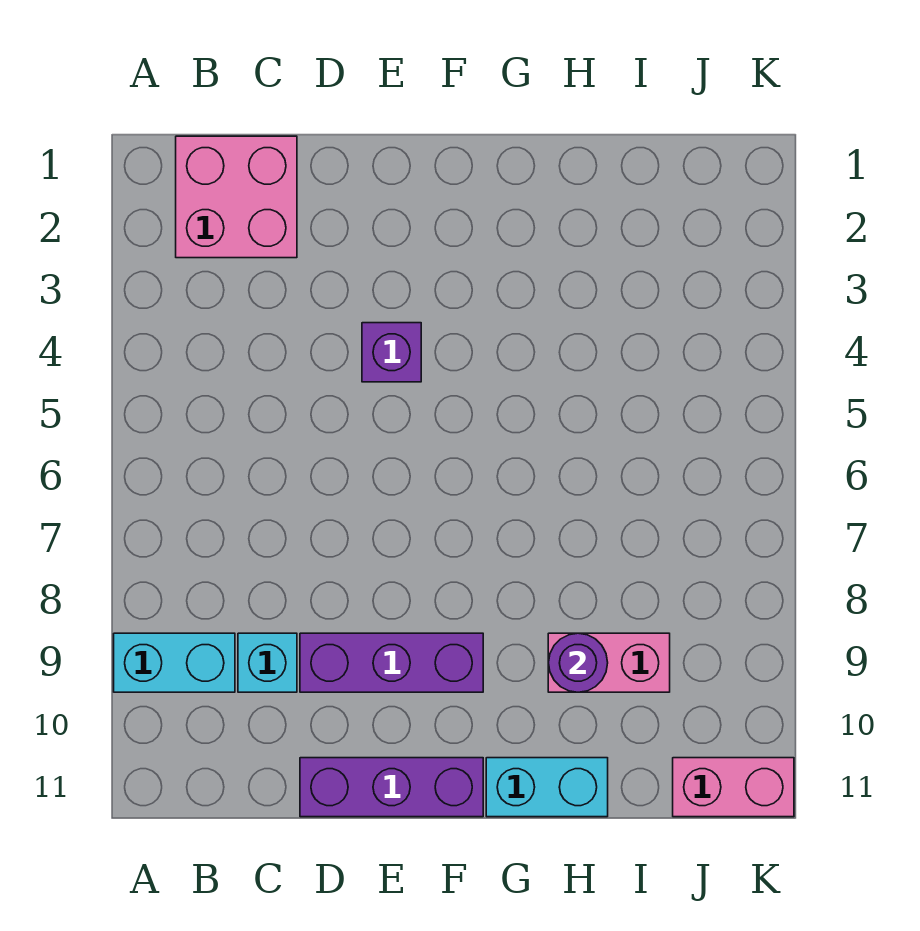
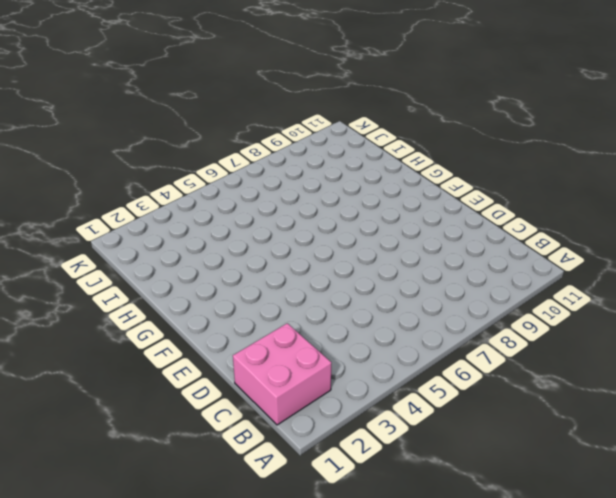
none -> cyan 1x2 brick [114,633,235,692]
none -> cyan 1x1 brick [238,633,297,692]

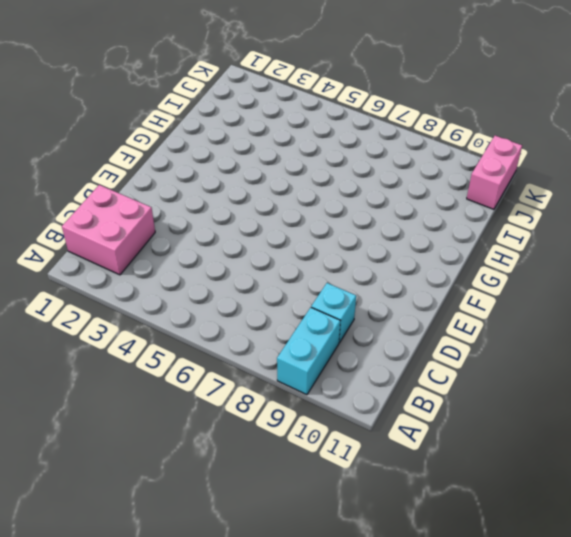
none -> purple 1x3 brick [300,633,483,692]
none -> purple 1x3 brick [300,758,483,817]

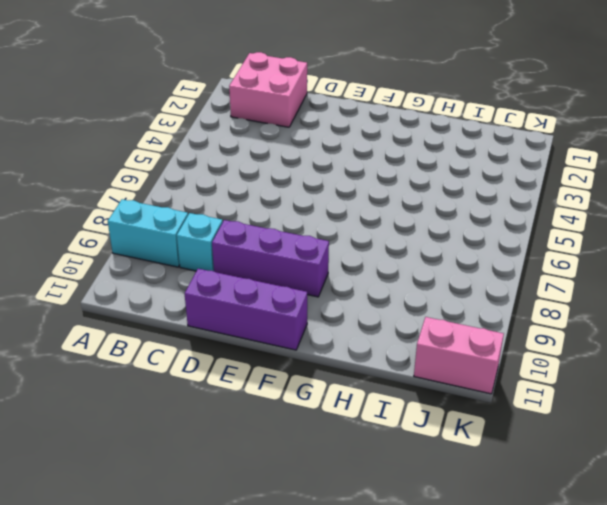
none -> purple 1x1 brick [362,323,421,382]
none -> cyan 1x2 brick [486,758,608,817]

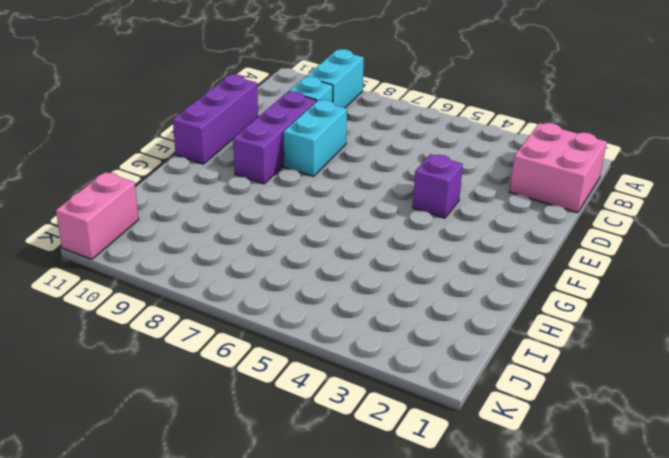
cyan 1x2 brick [284,100,347,176] -> cyan 1x2 brick moved to [486,758,608,817]
none -> pink 1x2 brick [548,633,670,692]
none -> purple 1x1 round brick [549,633,608,692]

